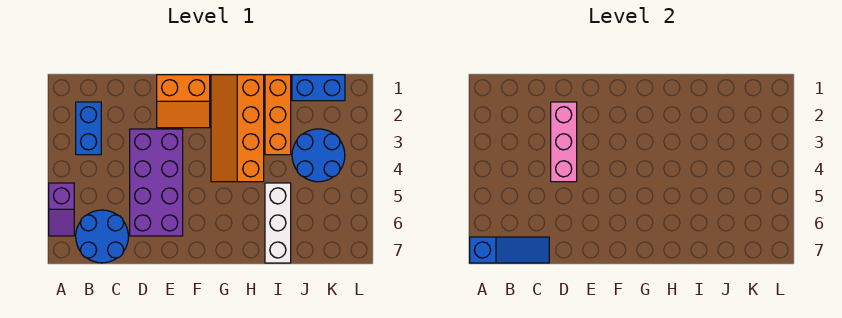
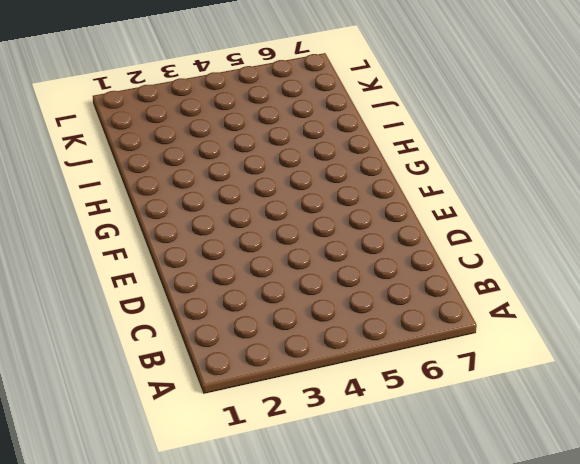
none -> purple 1x2 slope [49,183,74,236]
none -> blue 1x2 brick [76,102,101,155]
none -> blue 2x2 round brick [76,210,128,263]

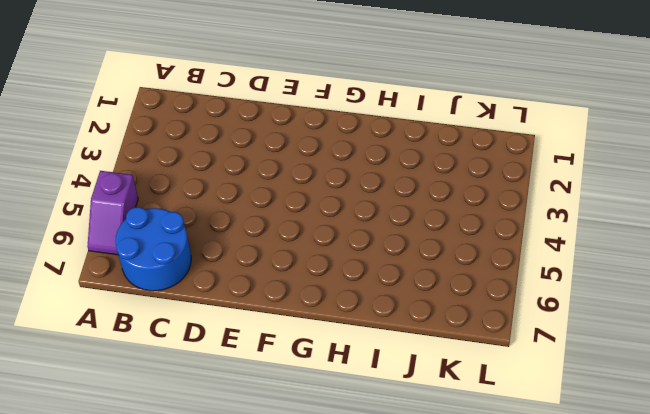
none -> blue 1x2 brick [76,102,101,155]
none -> purple 2x4 brick [130,129,183,236]
none -> orange 2x2 slope [157,75,210,128]

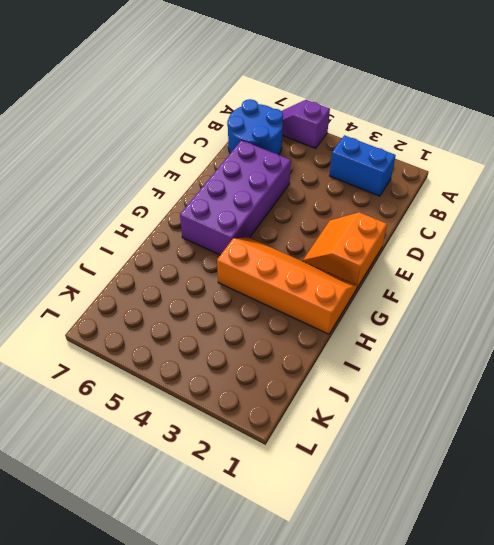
purple 2x4 brick [180,140,291,255] -> purple 2x4 brick turned to [130,129,183,236]
none -> orange 1x3 brick [265,75,291,155]
none -> white 1x3 brick [265,183,291,263]
none -> blue 1x2 brick [292,75,345,101]

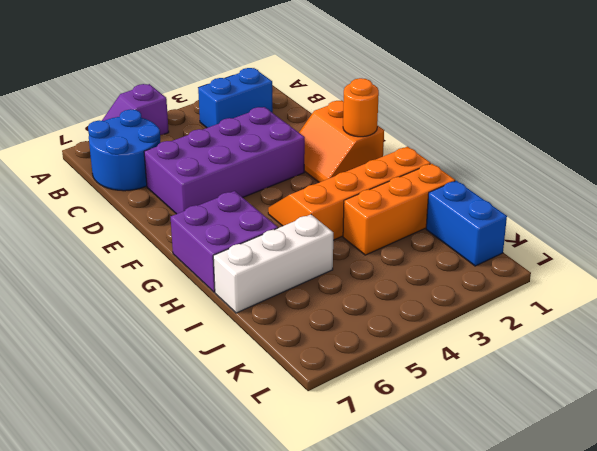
orange 1x1 round brick [343,78,379,137] -> none
purple 2x2 brick [171,191,278,292] -> none
none -> blue 2x2 round brick [292,129,345,182]
none -> blue 1x3 slope [470,237,549,263]
none -> pink 1x3 brick [551,102,577,182]

